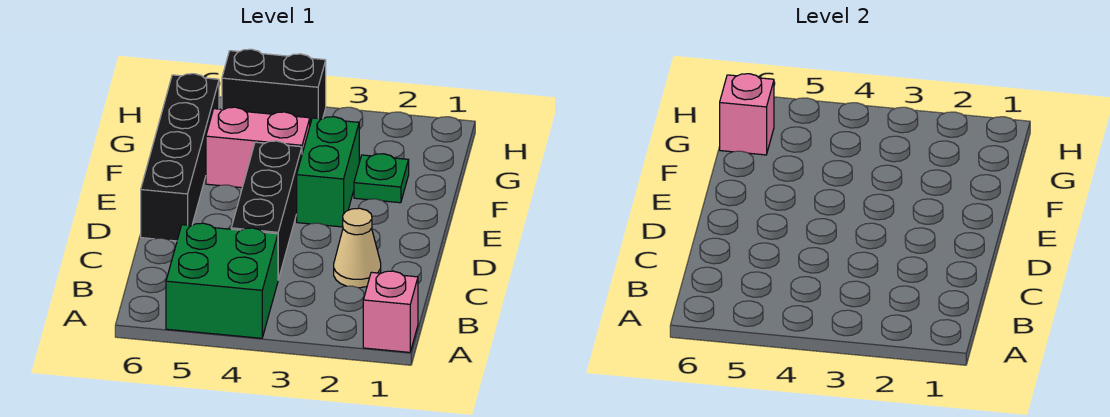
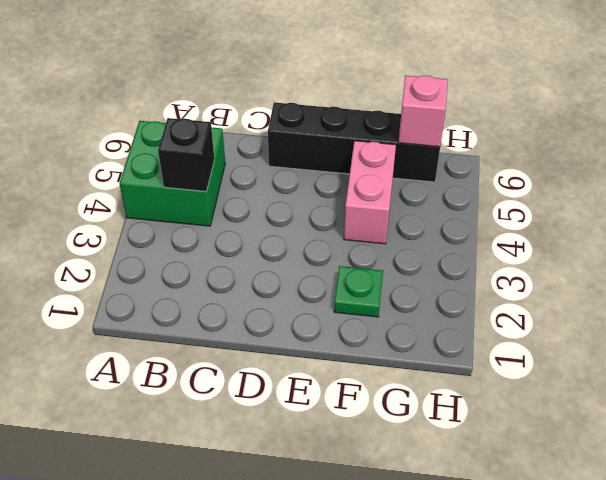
black 1x1 brick [158,118,214,191] -> none
none -> pink 1x1 brick [363,271,418,352]
none -> tan 1x1 cone [334,208,381,288]

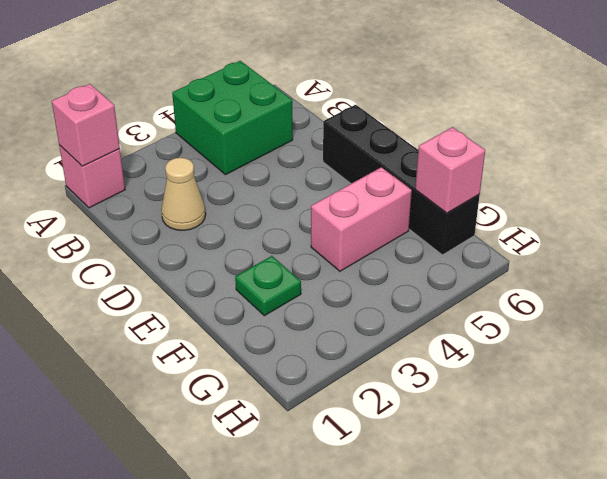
pink 1x1 brick [52,84,120,166] -> none
none -> black 1x3 brick [231,141,302,279]
none -> green 1x2 brick [297,117,359,227]

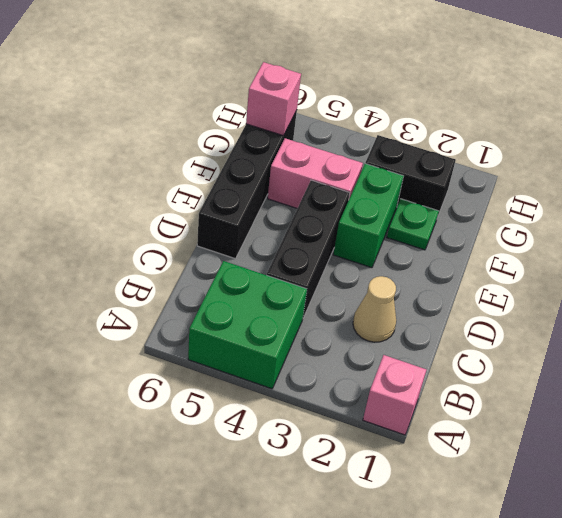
black 1x2 brick [365,135,456,218] -> black 1x2 brick moved to [222,49,326,124]

